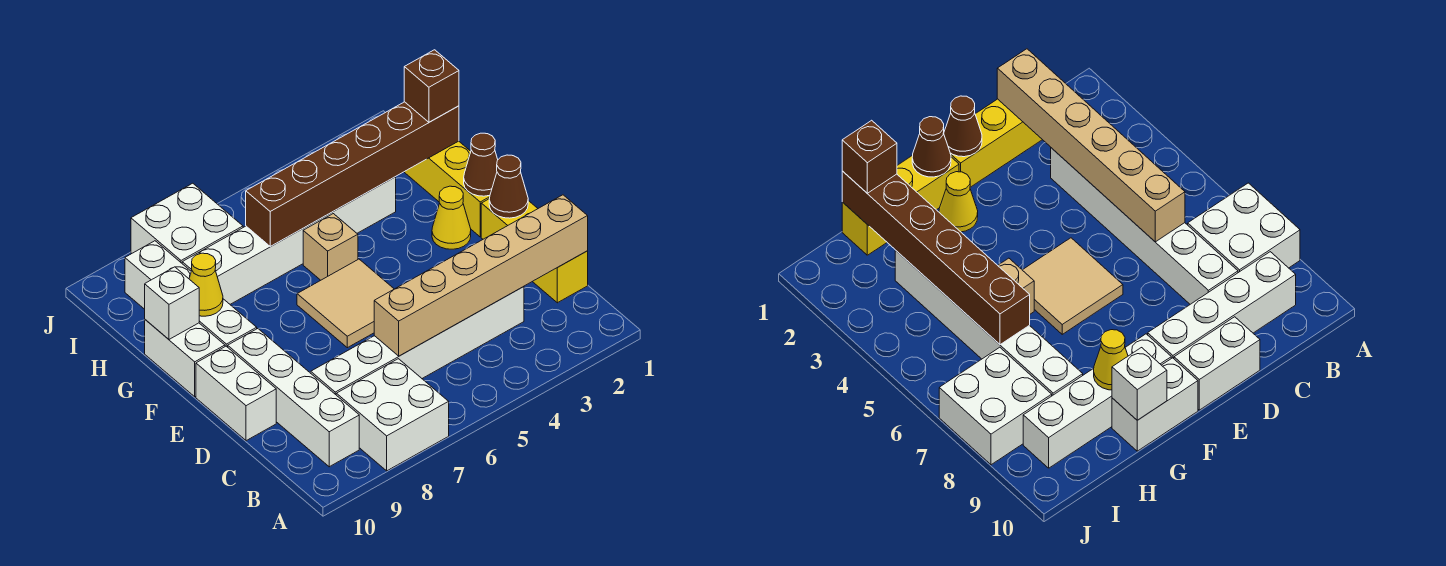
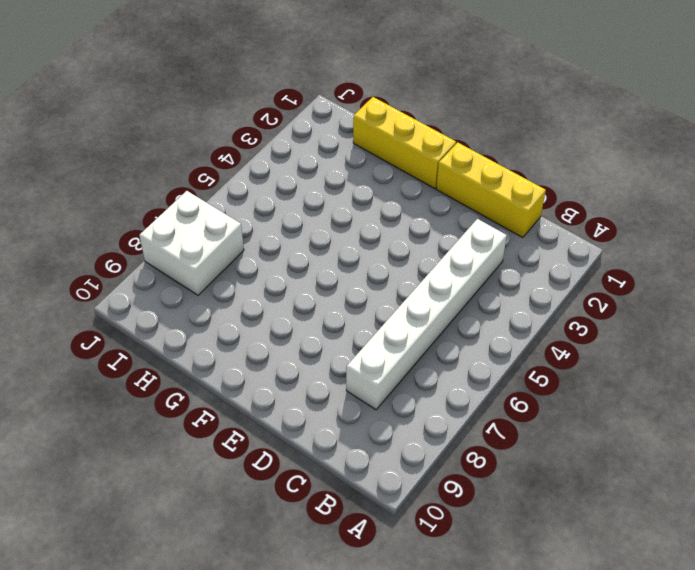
none -> white 2x2 brick [336,359,449,471]
none -> white 1x4 brick [228,329,359,467]
none -> white 1x2 brick [196,346,276,441]

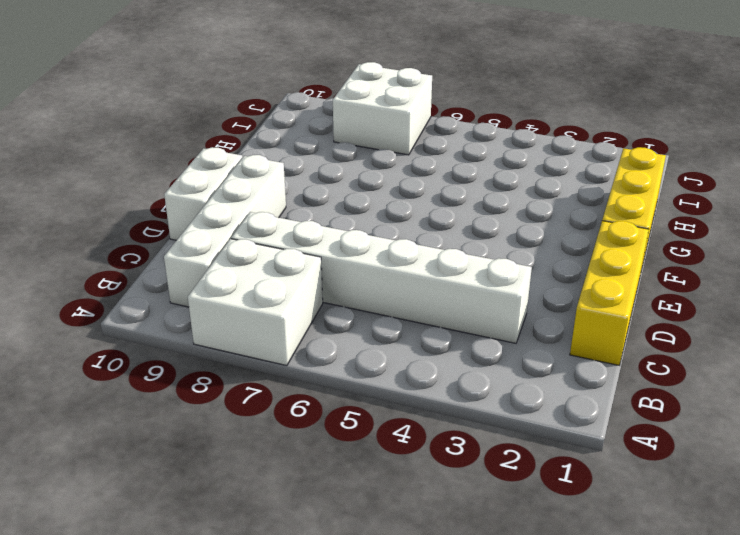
none -> tan 2x2 tile [297,259,394,348]
none -> yellow 1x1 cone [432,186,471,249]
none -> white 1x4 brick [125,241,257,347]

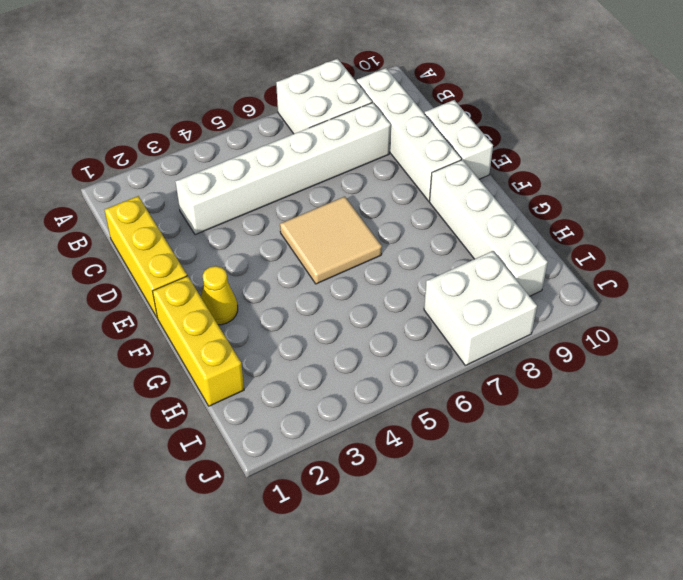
none -> white 1x2 brick [145,320,225,397]
none -> tan 1x1 brick [303,214,358,280]
none -> white 1x6 brick [182,177,396,304]

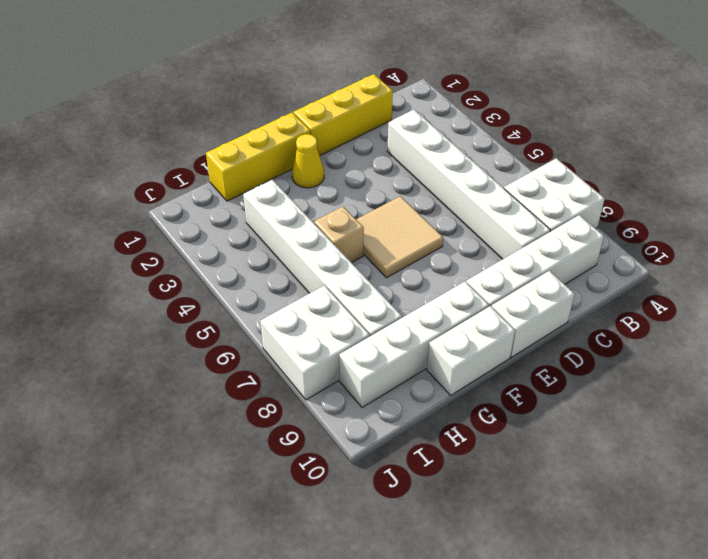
none -> tan 1x6 brick [374,195,588,356]
none -> brown 1x1 cone [489,155,528,218]
none -> brown 1x1 cone [464,133,498,196]

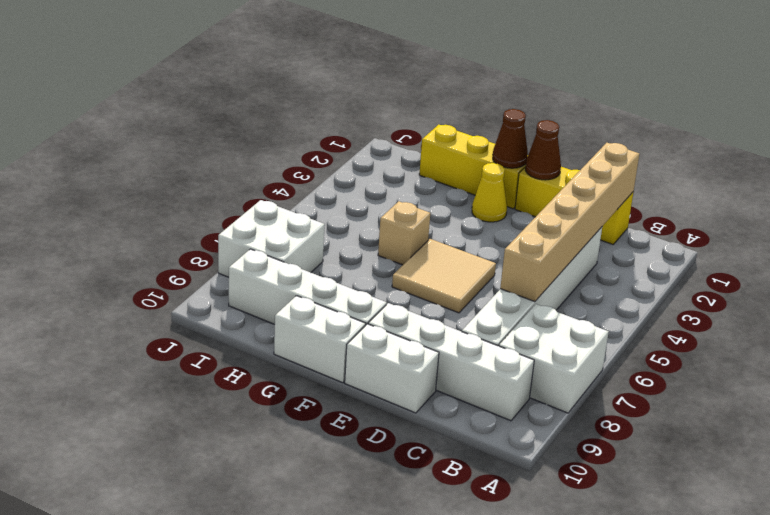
none -> white 1x6 brick [182,177,396,304]
none -> yellow 1x1 cone [189,253,223,316]
none -> white 1x1 brick [145,267,199,339]

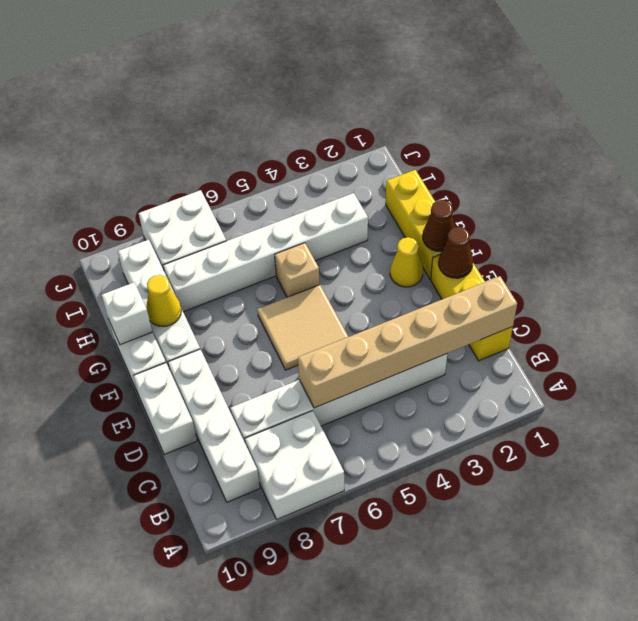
none -> brown 1x6 brick [246,102,459,247]
none -> brown 1x1 brick [404,50,459,122]

